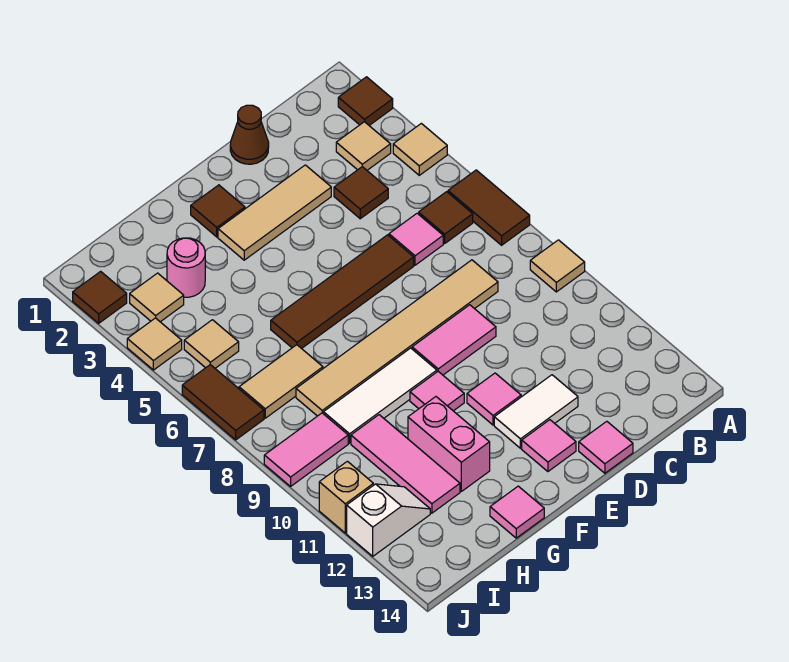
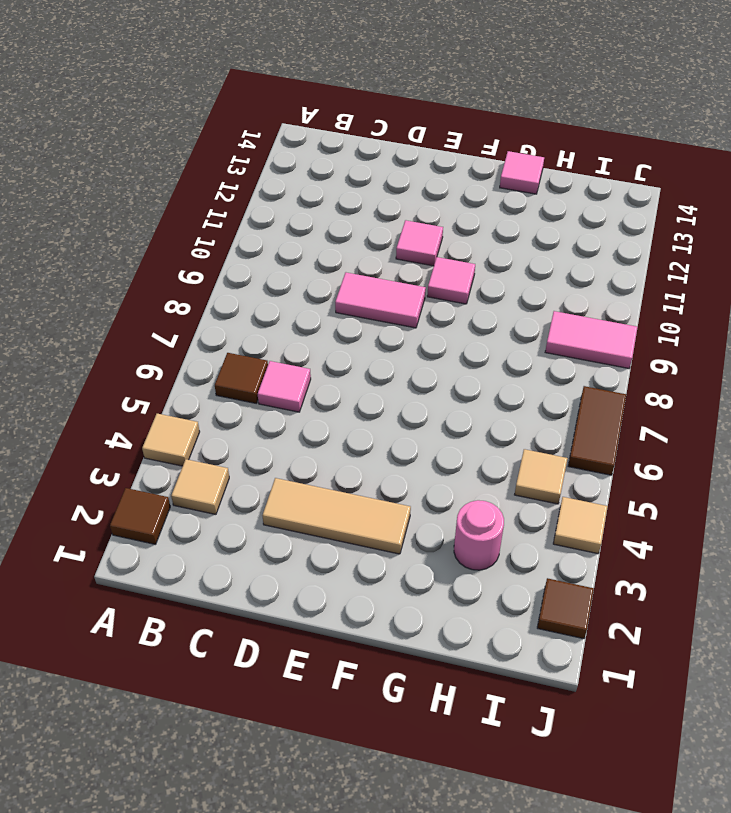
none -> brown 1x2 tile [448,170,530,245]
none -> tan 1x1 tile [530,240,585,292]
none -> brown 1x1 tile [334,167,388,219]
none -> tan 1x6 tile [296,260,498,416]

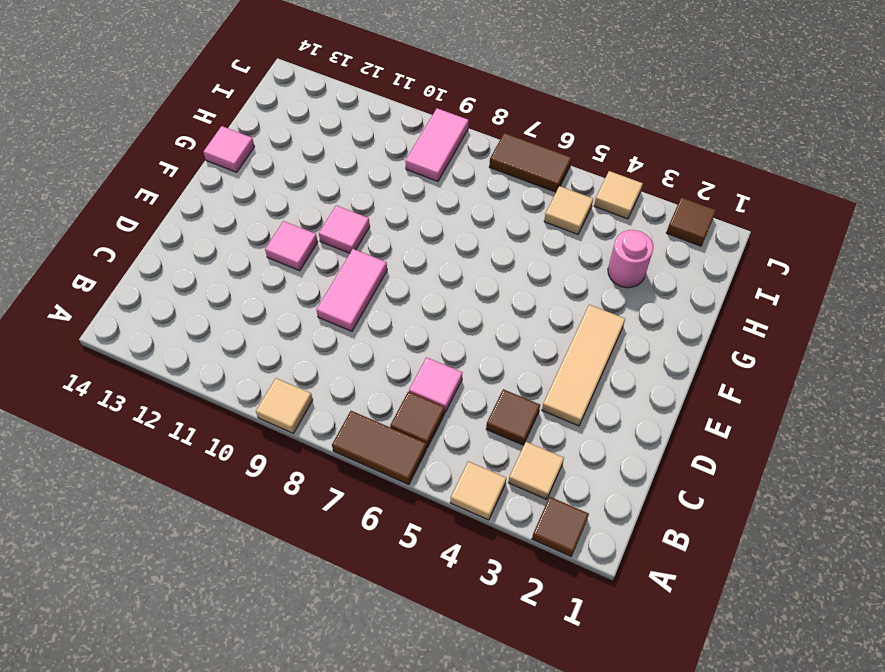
none -> tan 1x6 tile [296,260,498,416]
none -> brown 1x1 cone [230,105,269,164]
none -> brown 1x4 tile [271,235,414,349]
none -> white 1x2 tile [494,375,578,448]

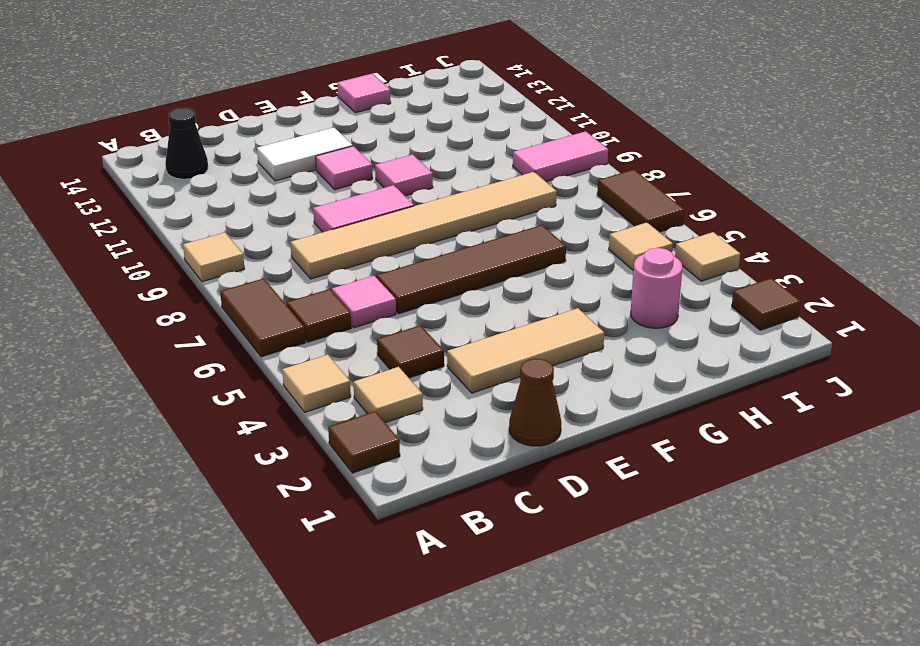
black 1x1 cone [165,108,208,179] -> none
none -> pink 1x1 tile [579,421,633,473]
none -> pink 1x1 tile [522,420,576,472]
none -> brown 1x1 tile [191,185,245,237]
none -> white 1x3 tile [324,348,437,443]

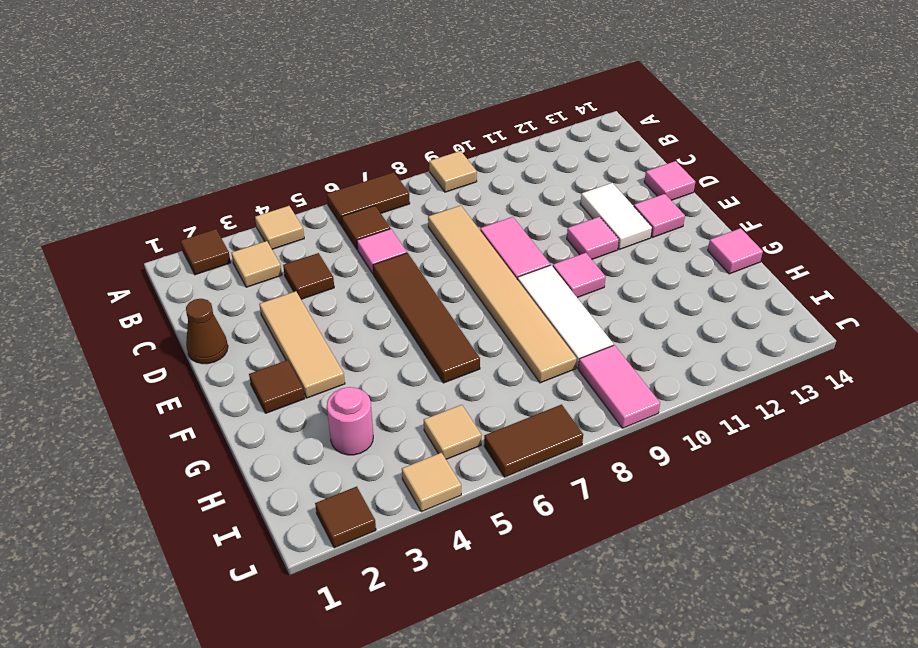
none -> pink 1x2 brick [408,397,490,491]
none -> tan 1x2 tile [239,345,323,418]
none -> pink 1x3 tile [351,415,460,513]
none -> tan 1x1 tile [130,273,184,322]

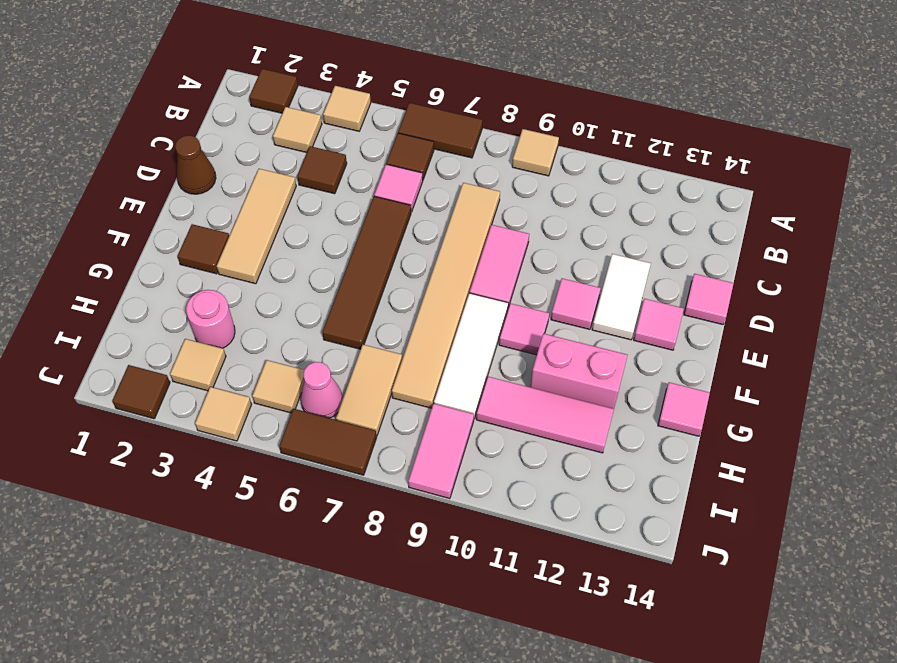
pink 1x1 cone [301,362,343,418] -> none
none -> white 1x2 slope [347,484,430,556]
none -> tan 1x1 brick [319,461,373,533]

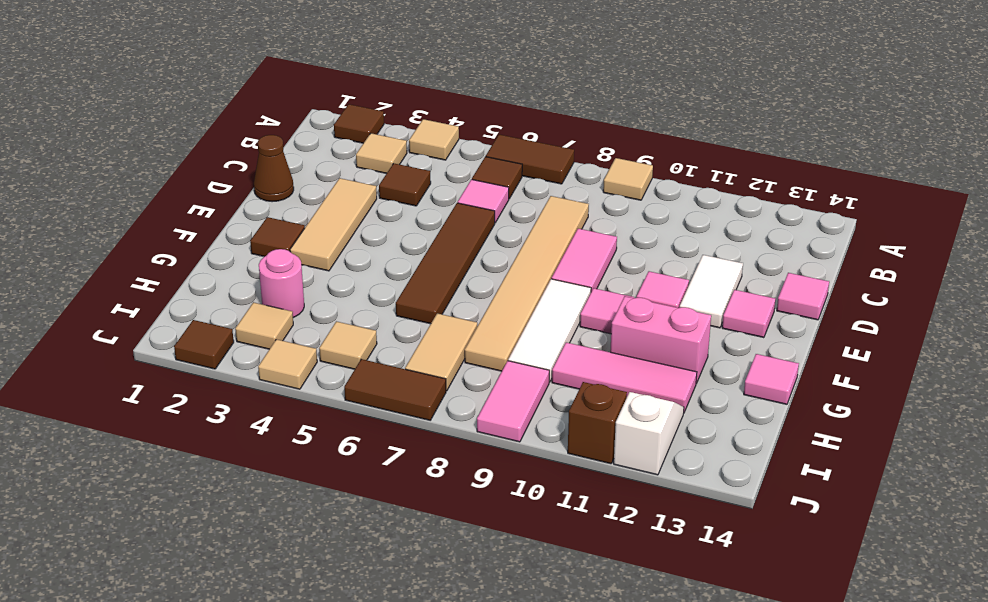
brown 1x1 brick [568,382,627,464] -> tan 1x1 brick [319,461,373,533]

